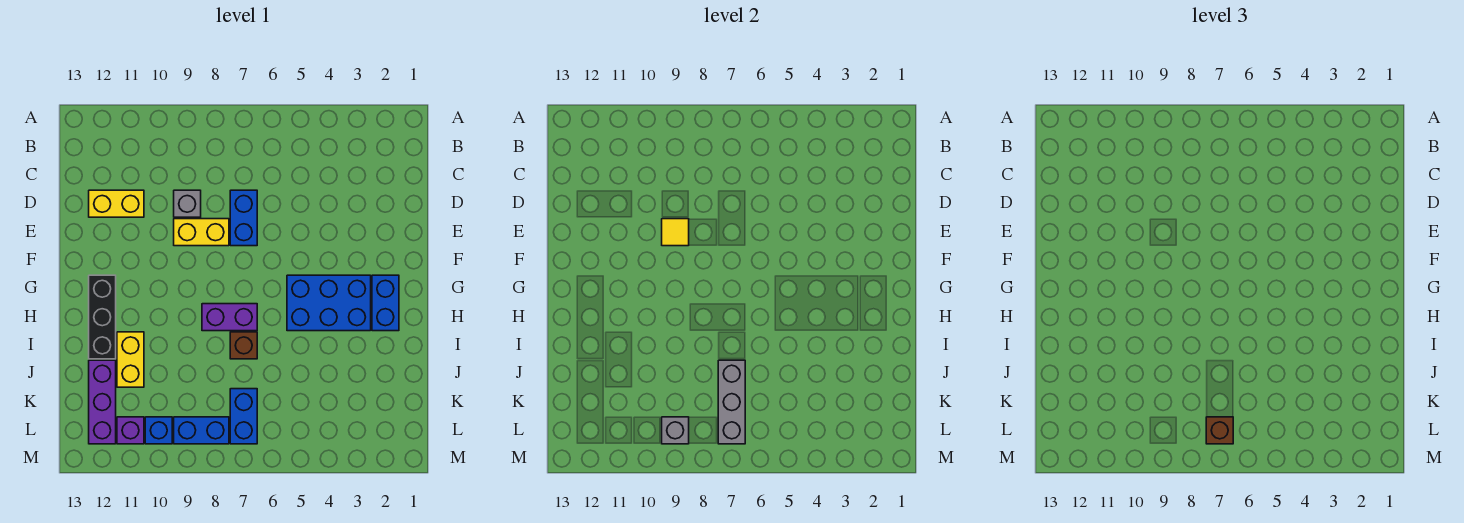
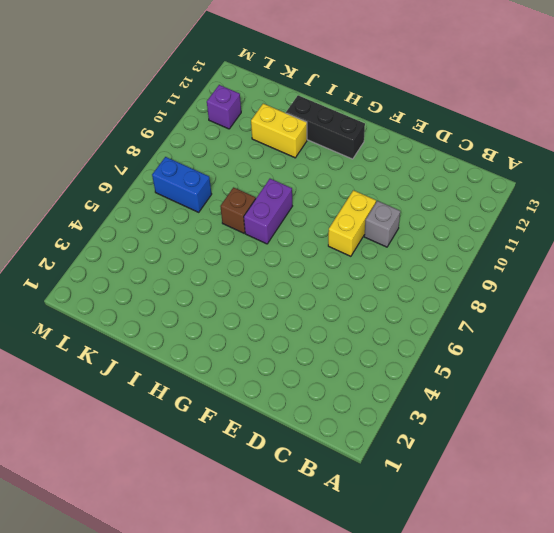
none -> blue 1x2 brick [230,190,257,246]
none -> yellow 1x2 brick [89,190,144,217]
none -> blue 1x2 brick [372,275,399,331]

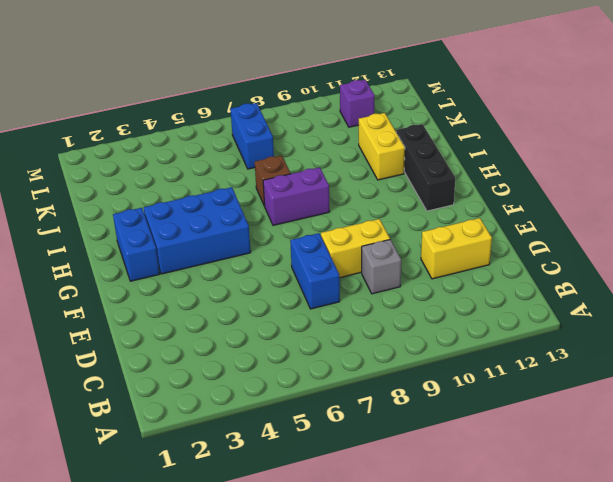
none -> purple 1x3 brick [89,360,116,444]
none -> blue 1x2 brick [174,417,229,444]
none -> blue 1x1 brick [145,417,172,444]

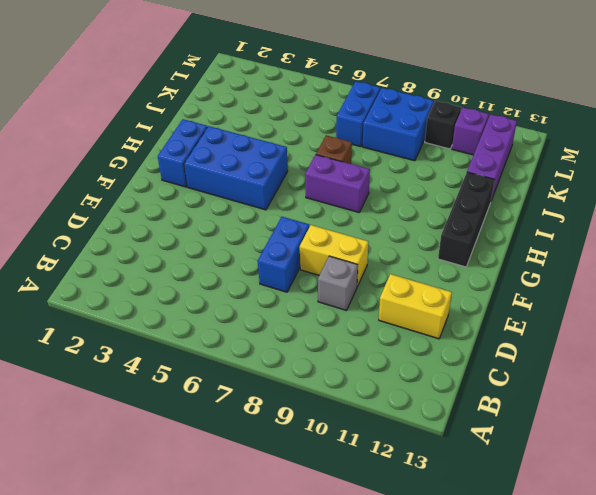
blue 2x2 brick [363,88,434,161] -> blue 1x2 brick [174,417,229,444]
black 1x1 brick [425,101,461,149] -> blue 1x1 brick [145,417,172,444]
none -> yellow 1x2 brick [117,332,144,387]
none -> yellow 1x1 tile [662,219,689,246]
none -> grey 1x3 brick [718,360,745,444]

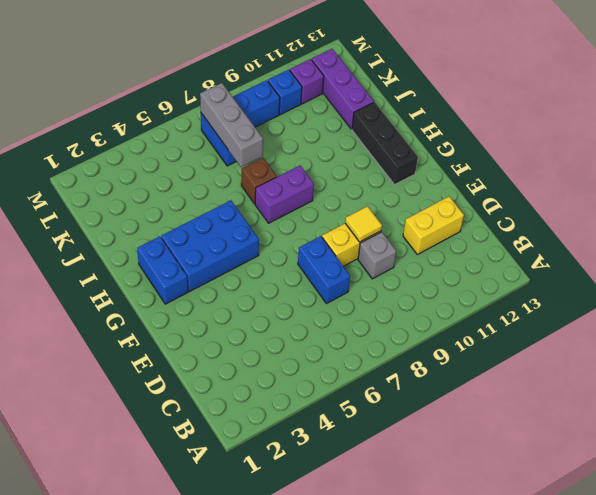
none -> yellow 1x2 brick [117,332,144,387]
none -> grey 1x1 brick [662,417,689,444]
none -> brown 1x1 brick [1206,417,1233,444]

